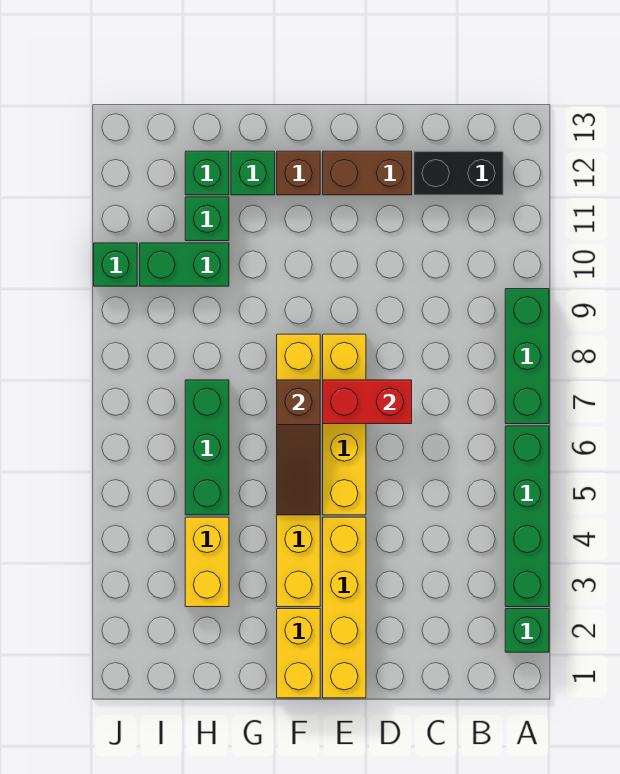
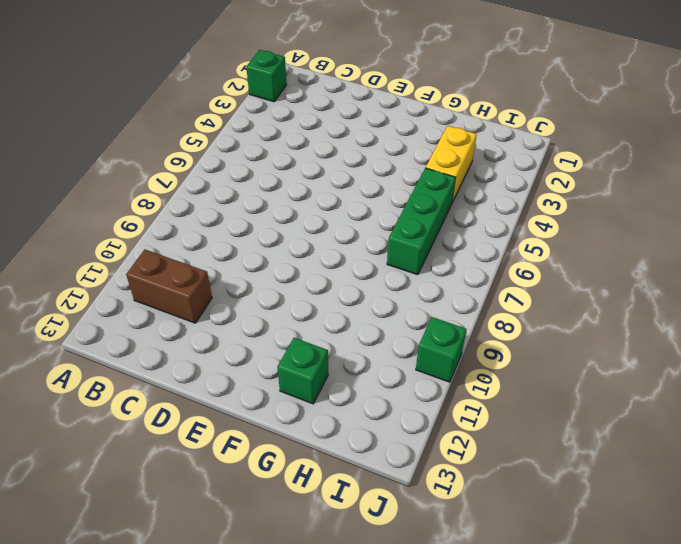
brown 1x2 brick [126,250,212,323] -> brown 1x2 brick moved to [323,151,412,195]
none -> green 1x4 brick [505,426,549,607]
none -> green 1x3 brick [505,289,549,424]
none -> black 1x2 brick [414,151,503,195]

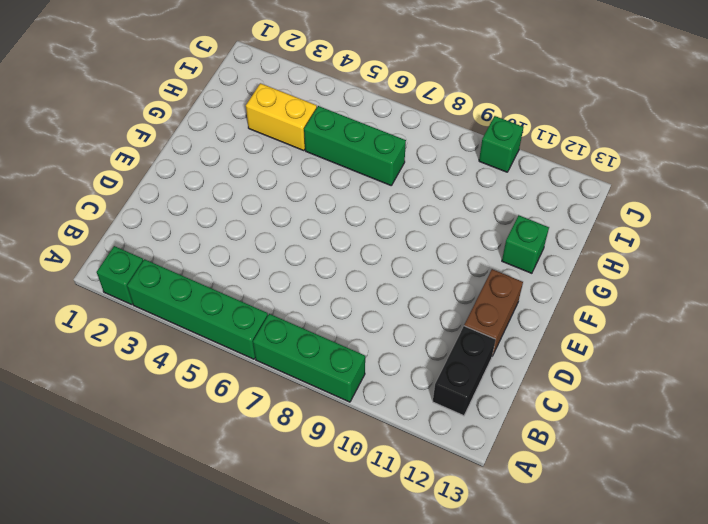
none -> yellow 1x4 brick [323,517,366,698]
none -> yellow 1x4 brick [323,334,366,515]
none -> yellow 1x2 brick [277,609,320,698]

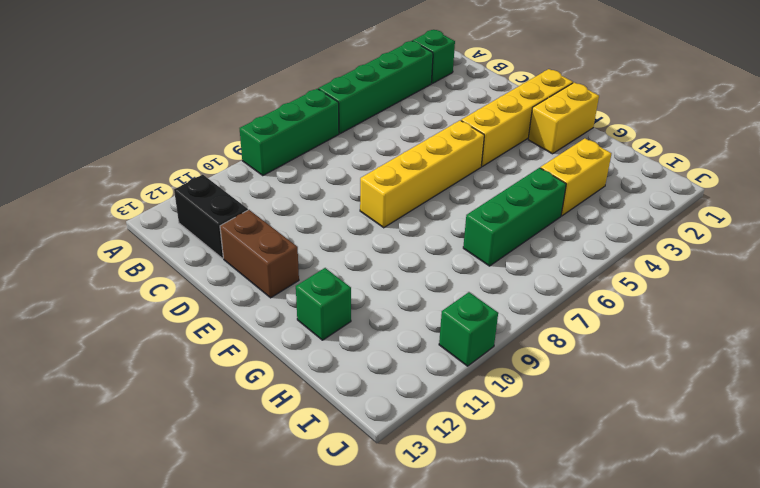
none -> yellow 1x6 brick [277,334,320,607]
none -> brown 1x1 brick [277,151,320,195]
none -> green 1x2 brick [140,243,229,286]

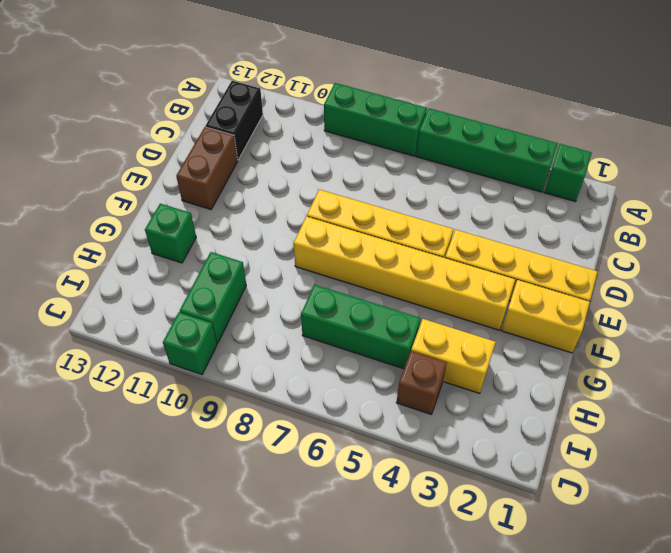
brown 1x1 brick [396,351,447,414] -> brown 1x1 brick moved to [277,151,320,195]
none -> green 1x1 brick [185,197,229,241]
none -> green 1x1 brick [185,151,229,195]
none -> red 1x2 brick [323,380,412,424]

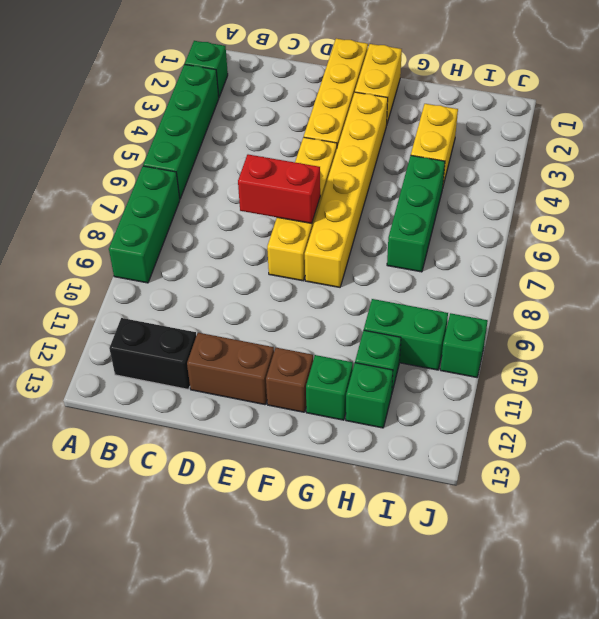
none -> brown 1x3 slope [277,380,320,515]

